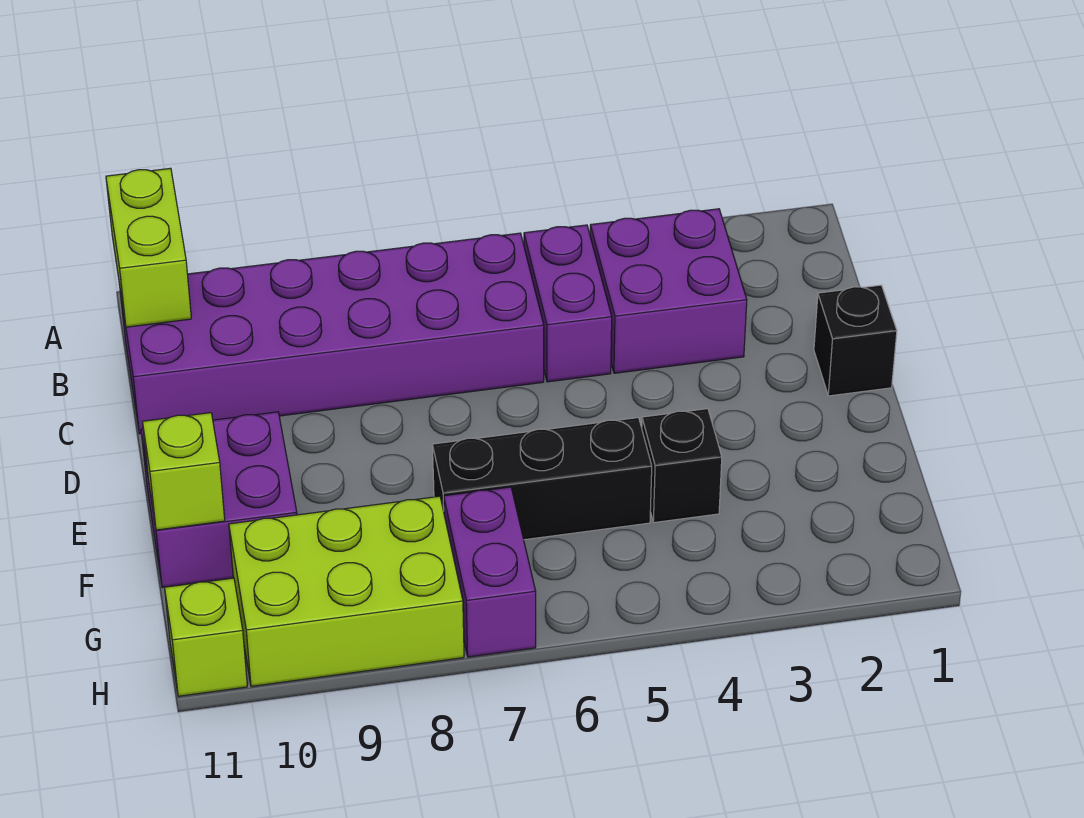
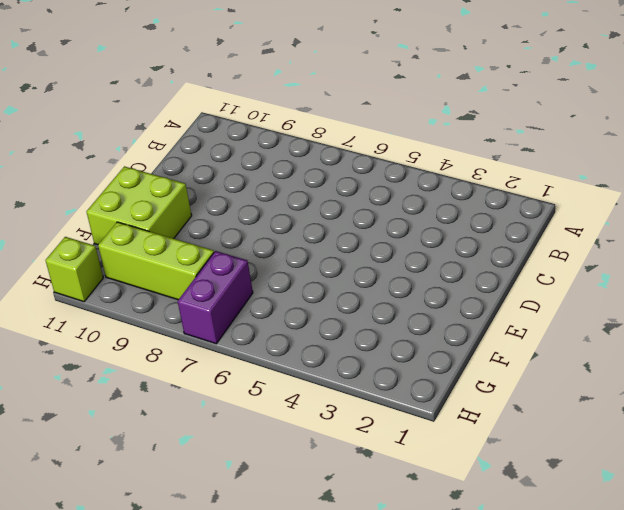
lime 2x2 brick [87,166,192,245] -> purple 2x2 brick [141,412,297,588]
lime 1x3 brick [98,222,214,300] -> lime 2x3 brick [229,496,464,686]
none -> purple 2x2 brick [590,209,747,373]
none -> purple 1x2 brick [524,225,612,382]
none -> purple 2x6 brick [120,233,544,434]

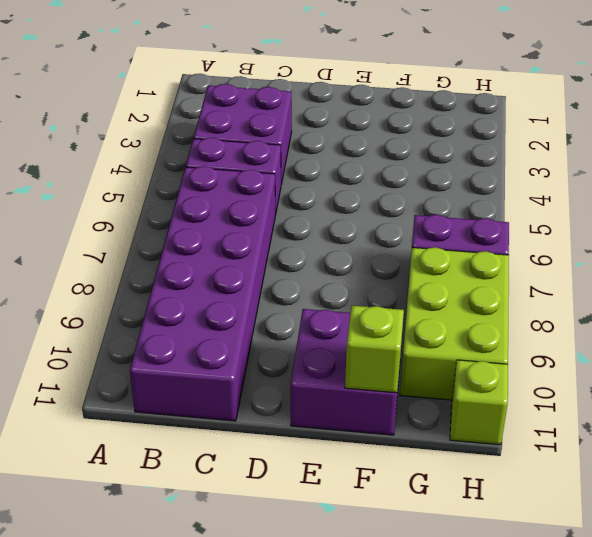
none -> black 1x1 brick [814,285,897,396]
none -> black 1x1 brick [642,409,722,522]
none -> black 1x3 brick [432,418,652,540]

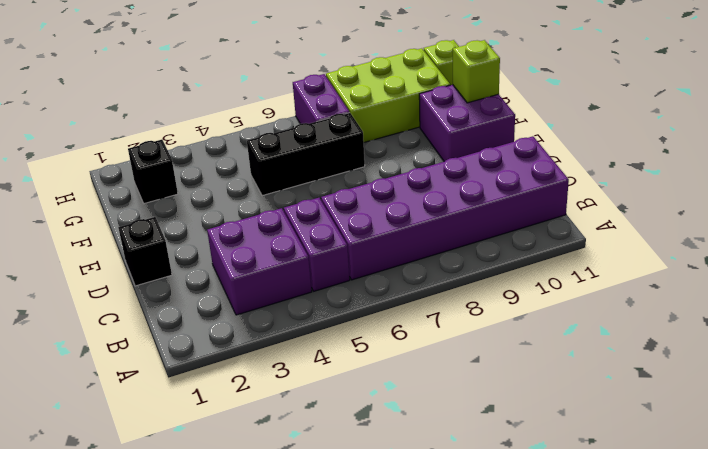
black 1x1 brick [128,140,178,203] -> black 1x1 brick moved to [642,409,722,522]
none -> lime 1x2 brick [106,168,191,327]

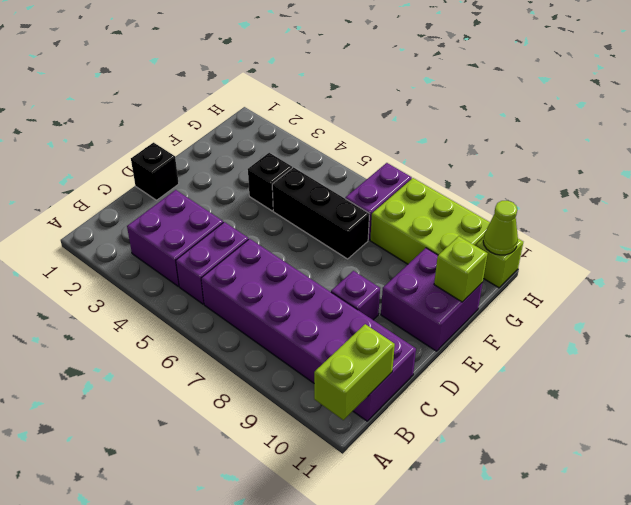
purple 1x1 brick [331,271,380,320] -> none
lime 1x1 cone [483,201,518,255] -> none

